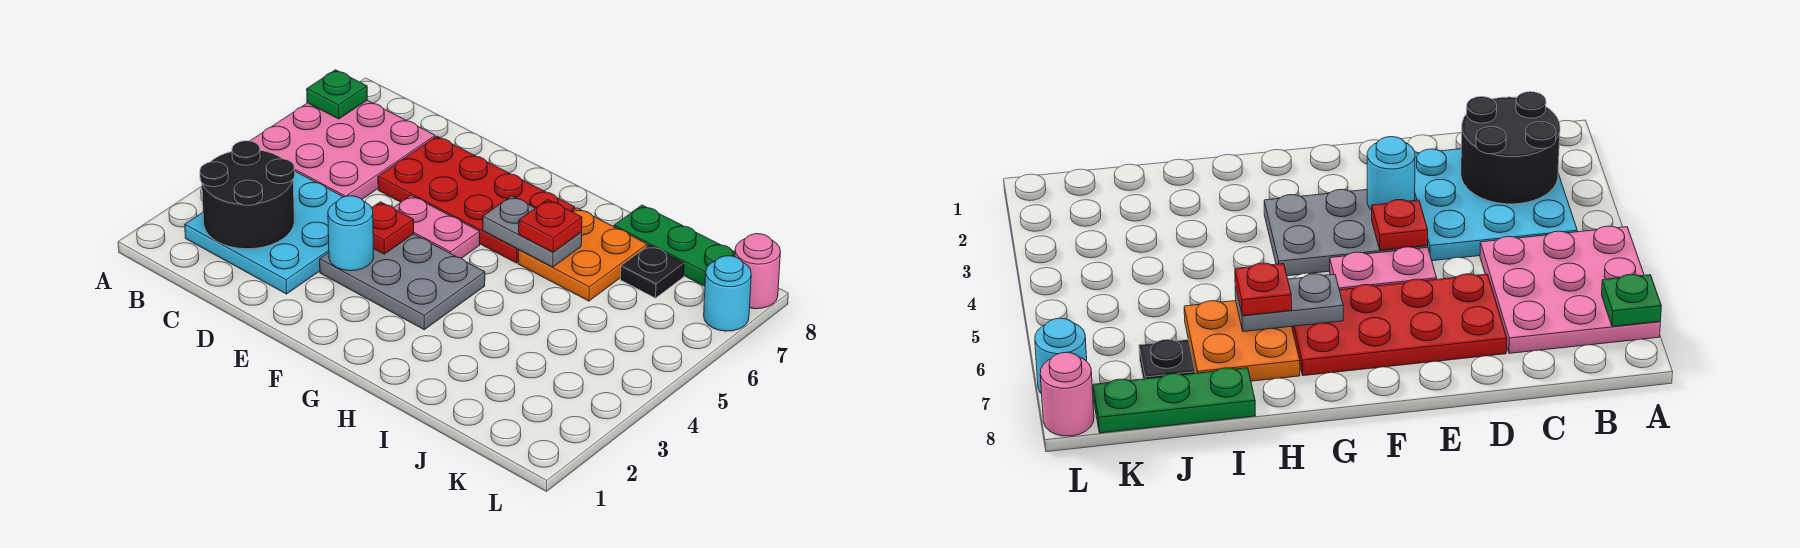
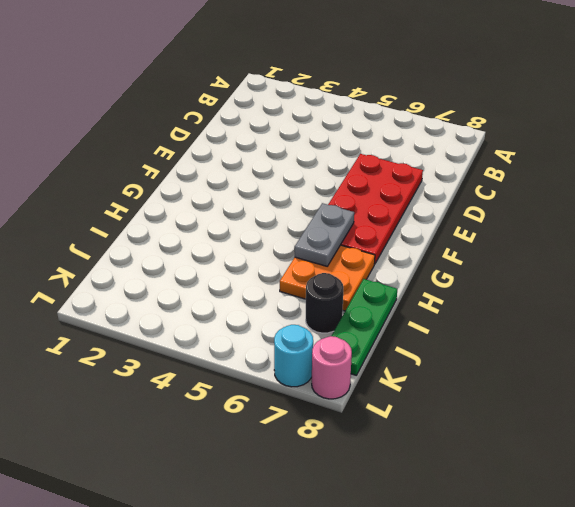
black 1x1 round brick [306,273,343,333] -> black 1x1 plate [621,245,684,298]
none -> pink 3x3 plate [250,101,435,199]
none -> cyan 3x3 plate [185,171,343,294]
none -> grey 2x3 plate [320,234,485,330]

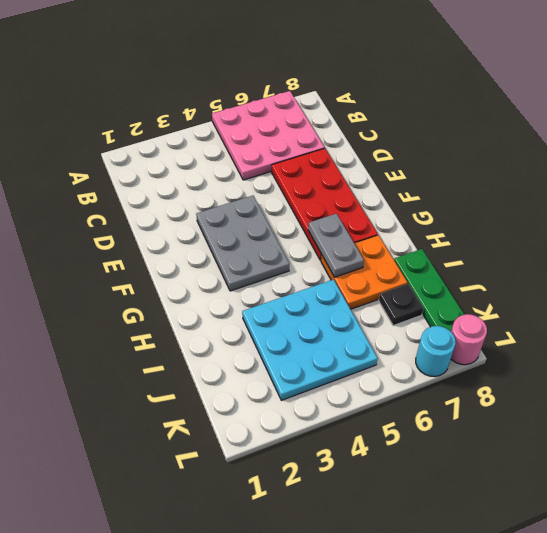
cyan 3x3 plate [242,280,378,400] -> cyan 3x3 plate moved to [185,171,343,294]
none -> pink 1x2 plate [394,196,480,258]
none -> green 1x1 plate [307,70,367,119]
none -> black 2x2 round brick [200,141,295,249]

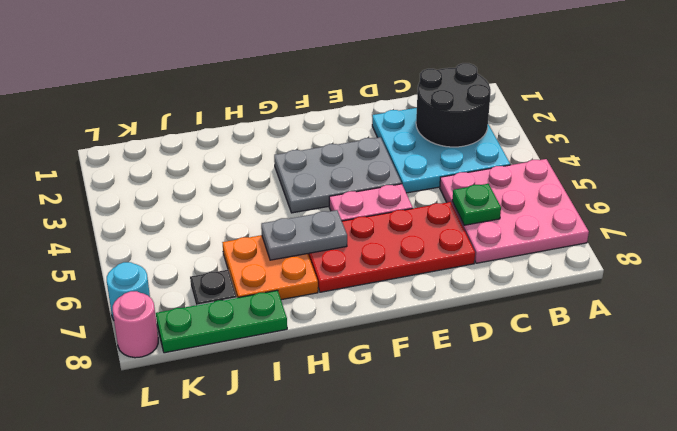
green 1x1 plate [452,184,501,225] -> green 1x1 plate moved to [307,70,367,119]
none -> cyan 1x1 round brick [328,196,374,271]
none -> red 1x1 plate [371,202,414,254]
none -> red 1x1 plate [519,200,582,252]

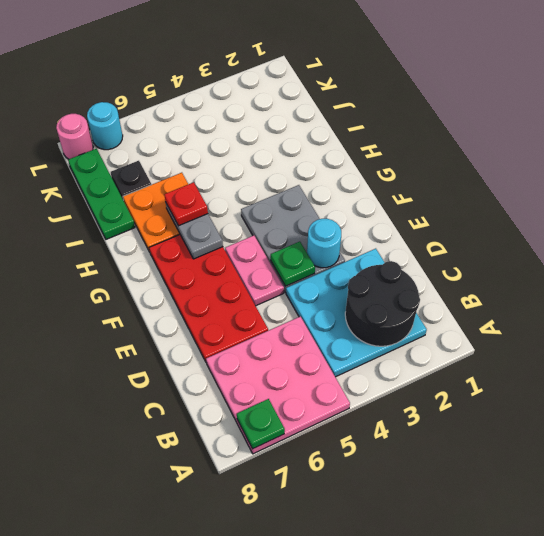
green 1x1 plate [271,242,315,286] -> red 1x1 plate [371,202,414,254]

